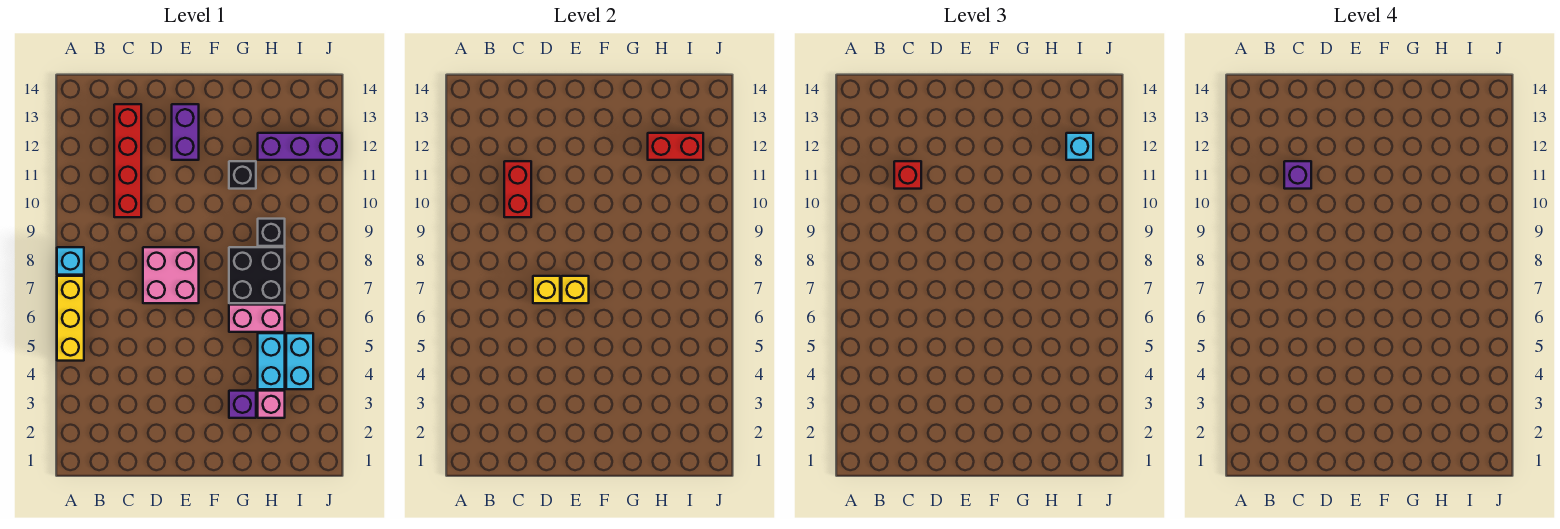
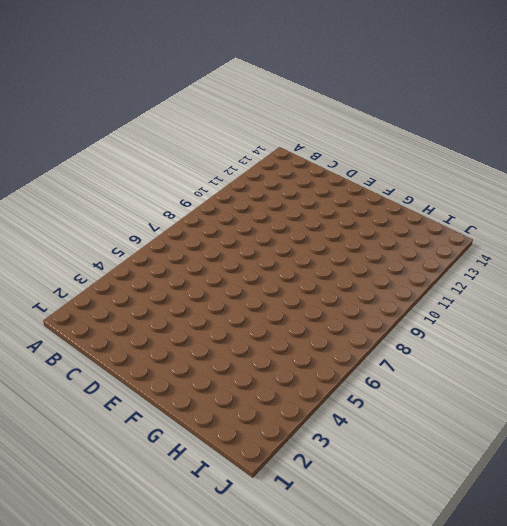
none -> yellow 1x3 brick [57,276,84,361]
none -> cyan 1x1 brick [57,247,84,275]
none -> red 1x4 brick [114,104,141,217]

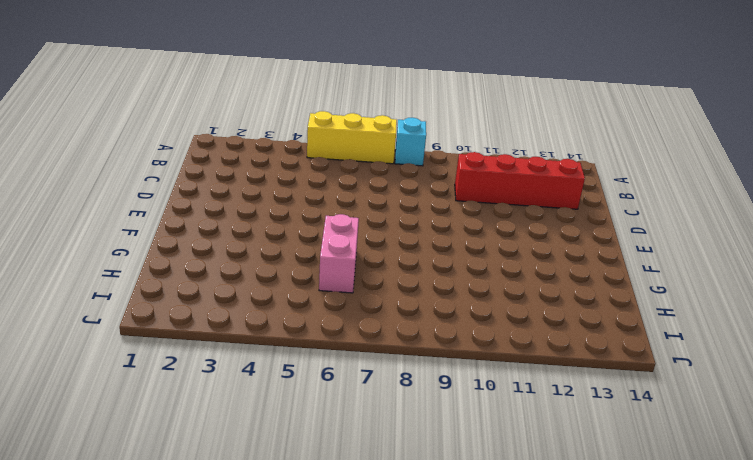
none -> pink 2x2 brick [143,247,199,303]
none -> purple 1x2 brick [172,104,199,160]
none -> purple 1x1 brick [229,391,256,418]

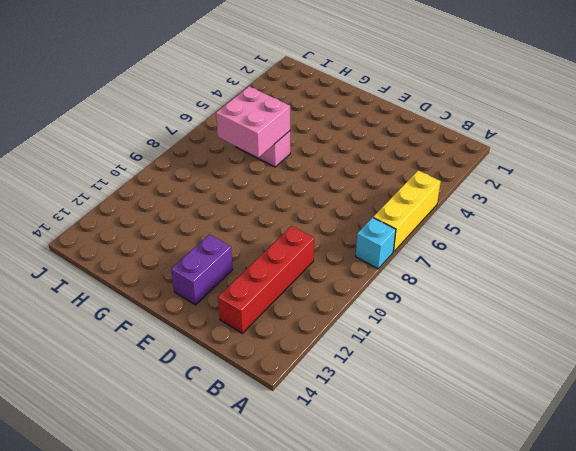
pink 2x2 brick [216,86,290,158] -> pink 2x2 brick moved to [143,247,199,303]
none -> purple 1x1 brick [229,391,256,418]
none -> black 2x2 brick [229,247,285,303]
none -> black 1x1 brick [229,161,256,189]

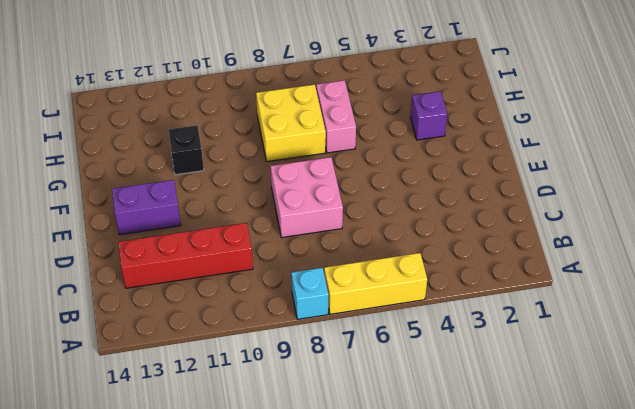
yellow 2x2 brick [256,85,326,162] -> black 2x2 brick [229,247,285,303]
none -> pink 1x1 brick [258,391,285,418]
none -> cyan 1x2 brick [258,333,285,389]
none -> black 1x1 brick [258,219,285,246]

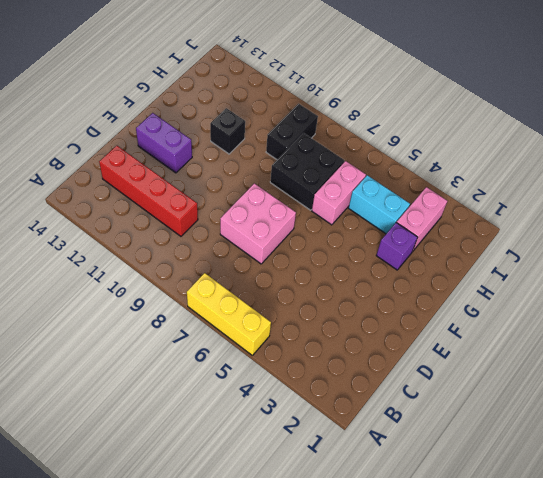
pink 1x2 brick [396,187,447,252] -> pink 1x1 brick [258,391,285,418]
black 1x2 brick [266,104,318,159] -> black 1x1 brick [258,219,285,246]
none -> cyan 1x1 brick [57,247,84,275]
none -> purple 1x3 brick [258,133,342,160]
none -> cyan 1x2 brick [286,333,313,389]

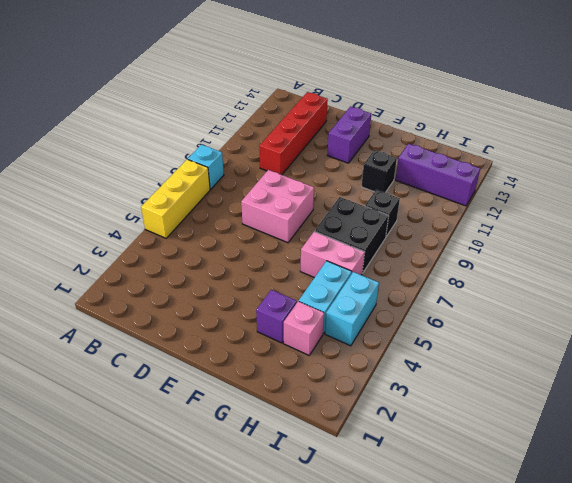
none -> red 1x2 brick [504,161,531,217]
none -> yellow 1x1 brick [533,276,560,303]
none -> yellow 1x1 brick [562,276,589,303]

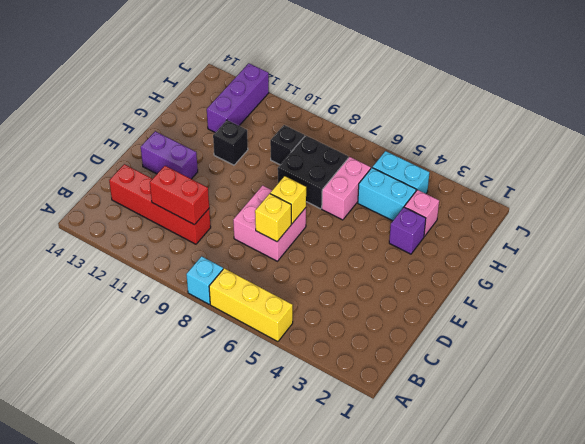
none -> red 1x2 brick [648,133,703,160]
none -> red 1x1 brick [894,161,921,189]
none -> cyan 1x1 brick [1066,133,1093,160]

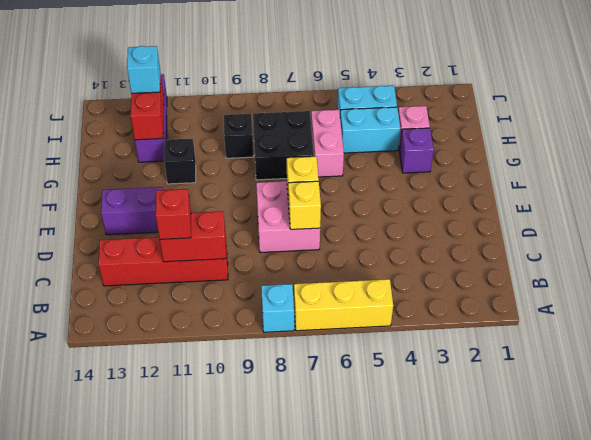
none -> purple 1x1 brick [1284,161,1311,189]

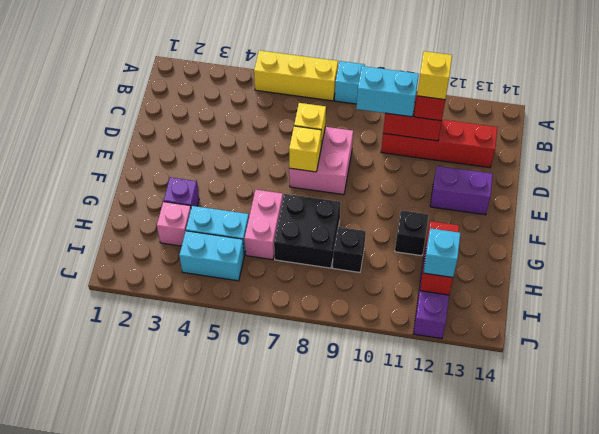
cyan 1x2 brick [356,66,419,117] -> none
yellow 1x1 brick [417,51,452,100] -> purple 1x1 brick [1284,161,1311,189]

